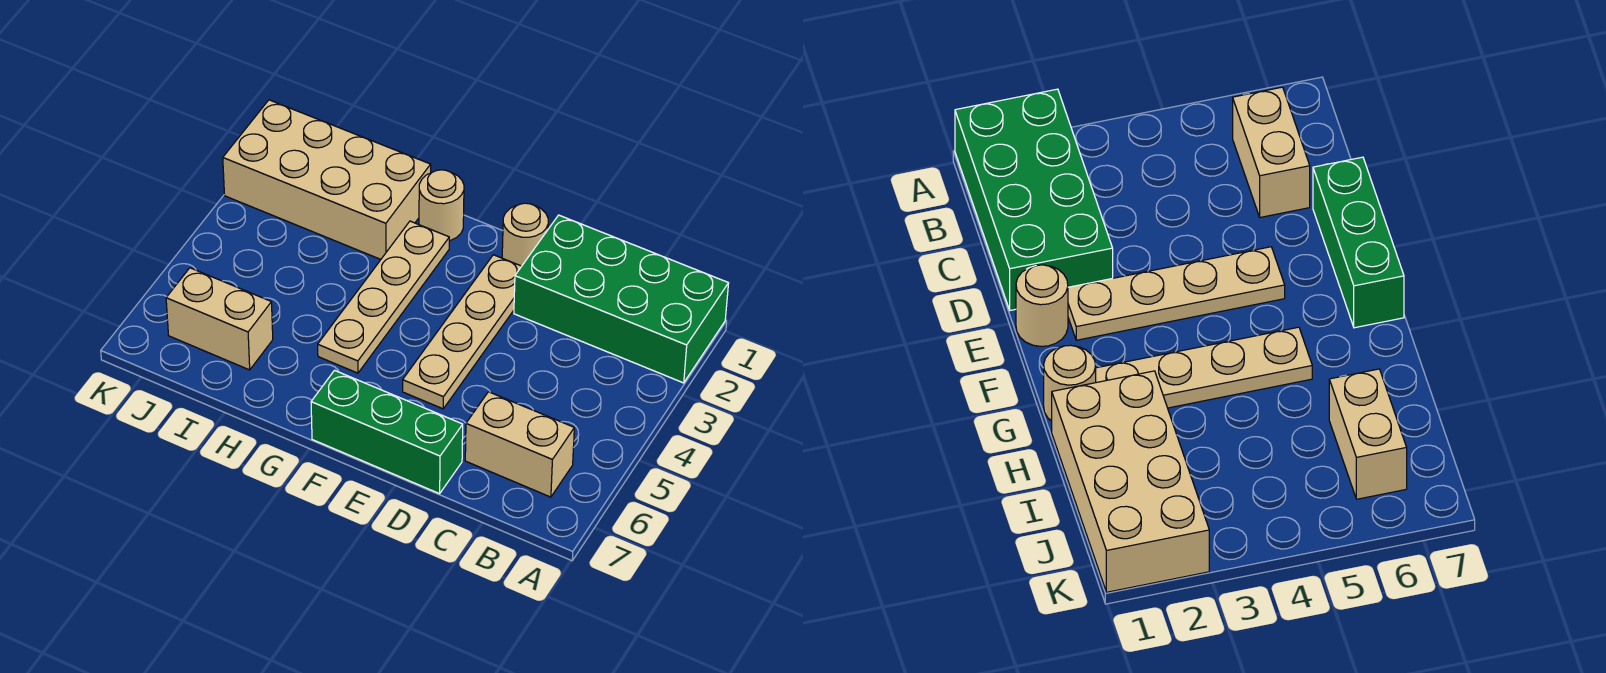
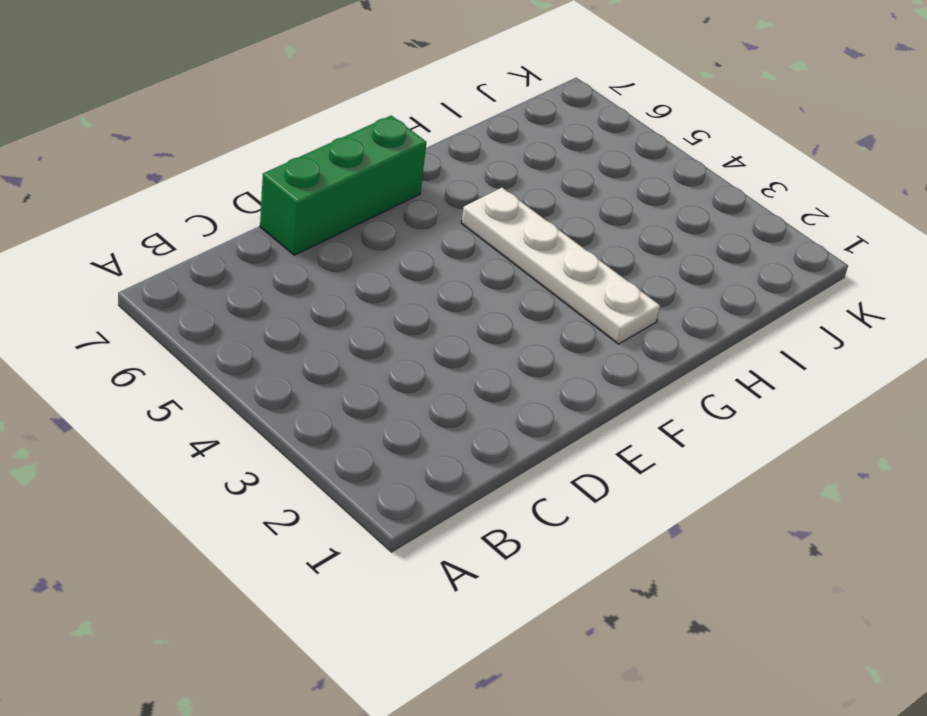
white 1x4 plate [461,188,660,344] -> tan 1x4 plate [318,221,449,373]
none -> green 2x4 brick [514,215,729,383]
none -> tan 1x2 brick [465,392,574,497]

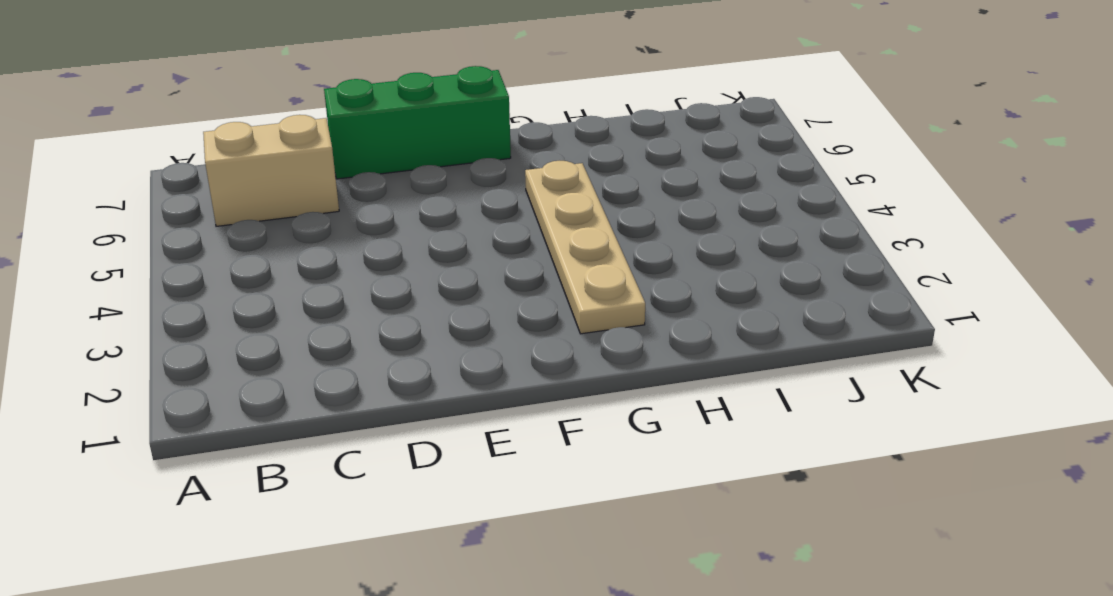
none -> green 2x4 brick [514,215,729,383]
none -> tan 1x1 round brick [502,203,548,266]

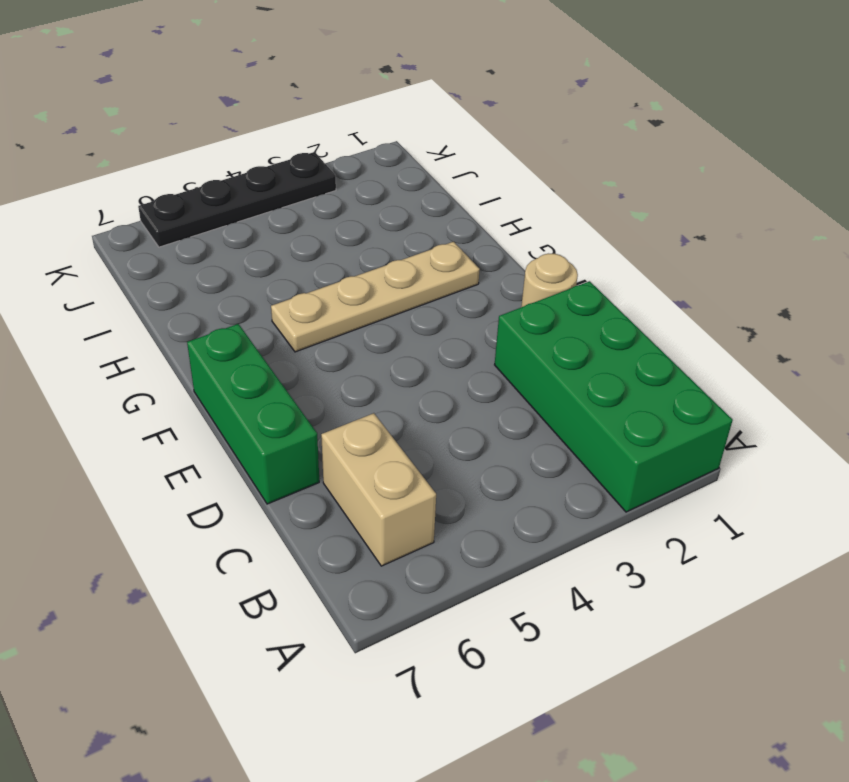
black 1x4 plate [138,152,336,247] -> none
none -> tan 1x4 plate [403,255,522,409]
none -> tan 1x1 round brick [419,170,464,241]

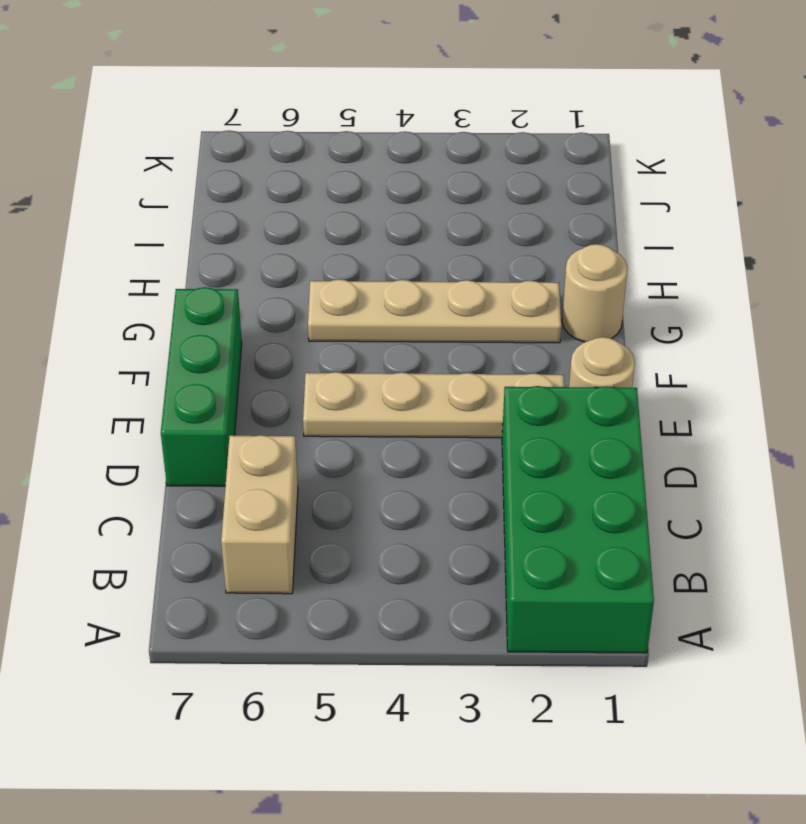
none -> tan 2x4 brick [223,100,431,259]
none -> tan 1x2 brick [166,268,273,370]

